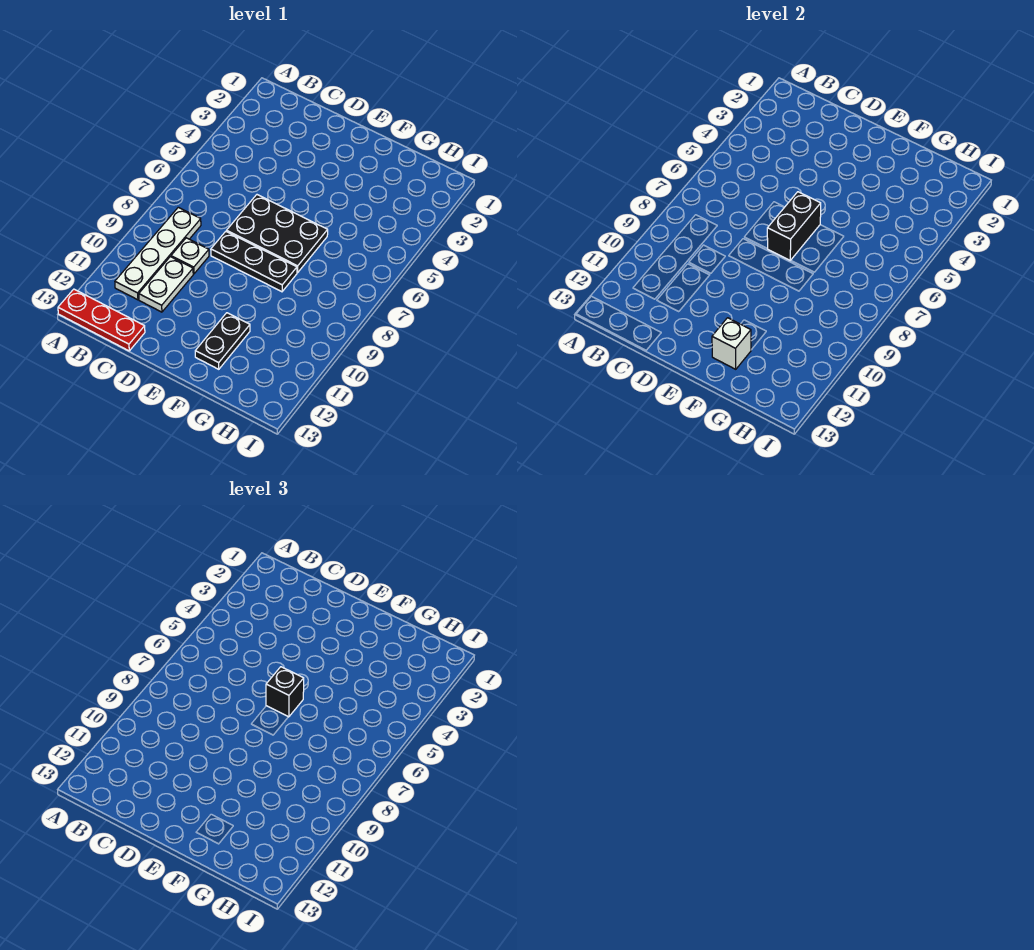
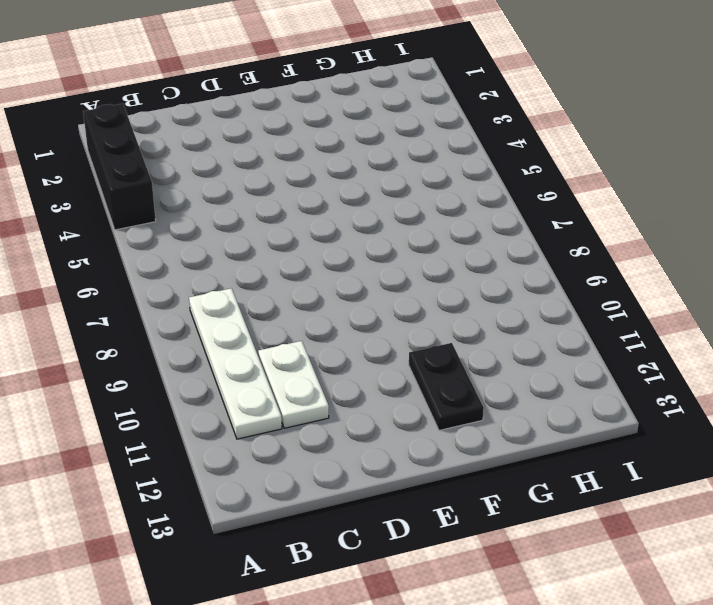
black 1x3 brick [83,104,156,230] -> none
none -> red 1x3 plate [58,289,145,351]
none -> white 1x1 plate [171,238,209,274]

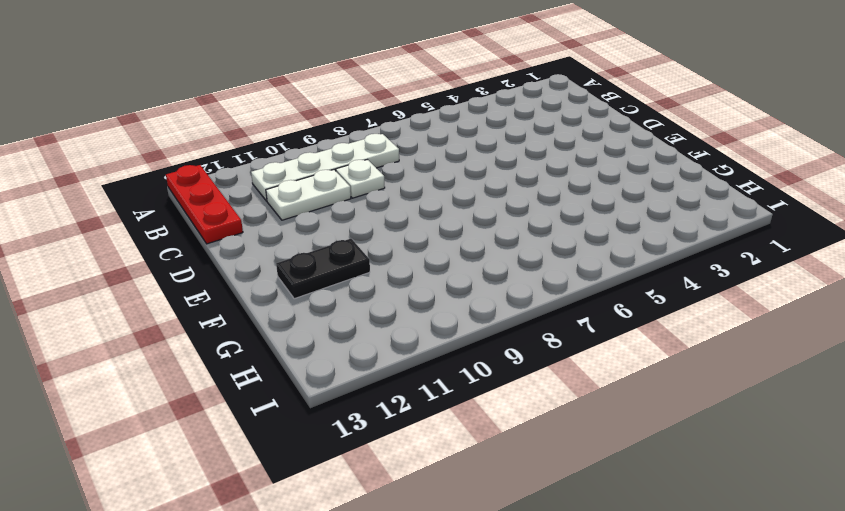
none -> black 2x3 plate [227,195,328,273]
none -> black 1x3 plate [211,231,297,292]

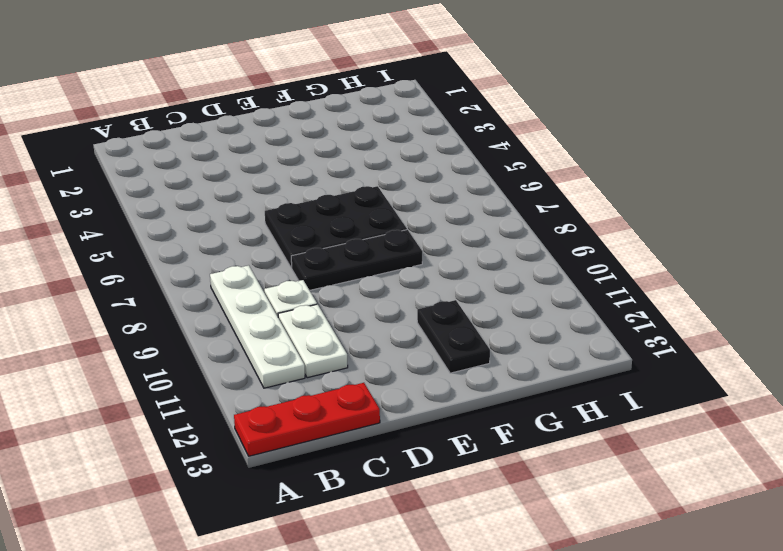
none -> black 1x2 brick [767,192,821,260]
none -> white 1x1 brick [712,318,751,369]

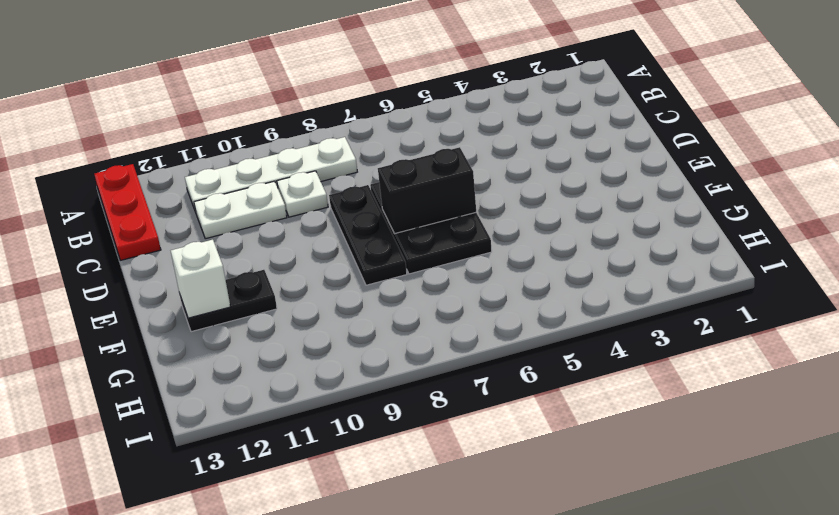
none -> black 1x1 brick [266,667,304,717]

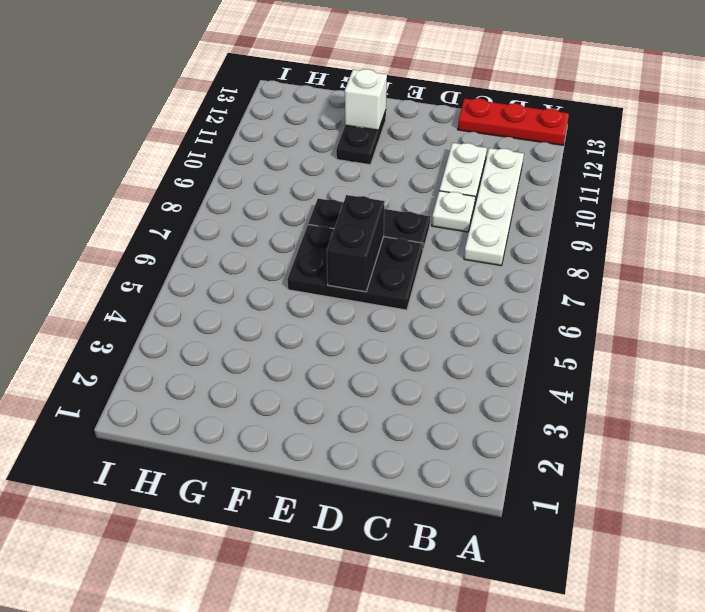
none -> black 1x1 brick [266,667,304,717]

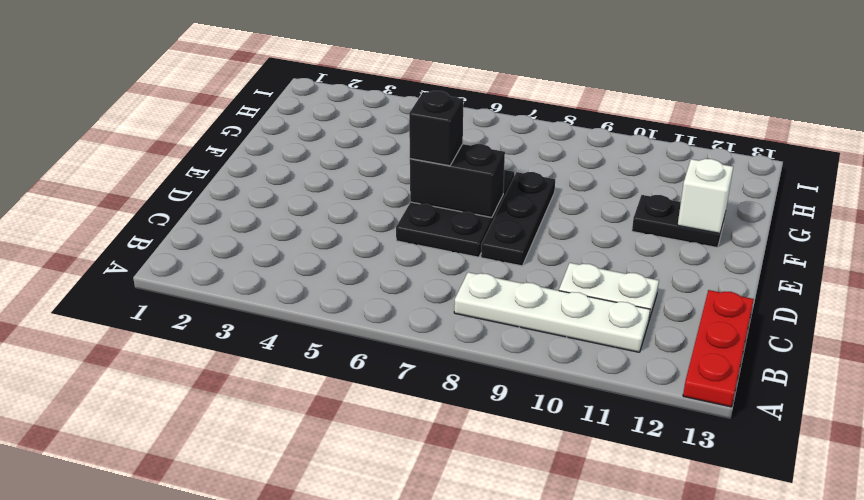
none -> white 1x1 plate [171,238,209,274]

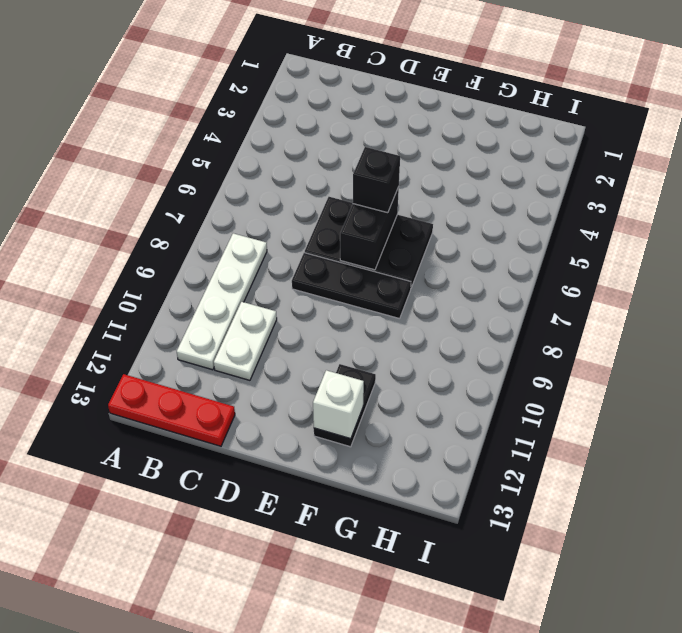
none -> white 1x1 plate [171,238,209,274]

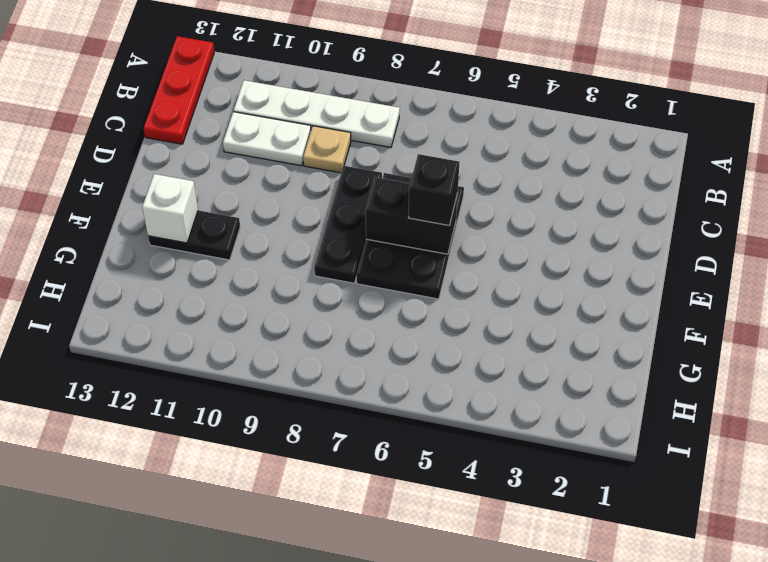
tan 1x1 plate [303,126,351,173] -> white 1x1 plate [171,238,209,274]

